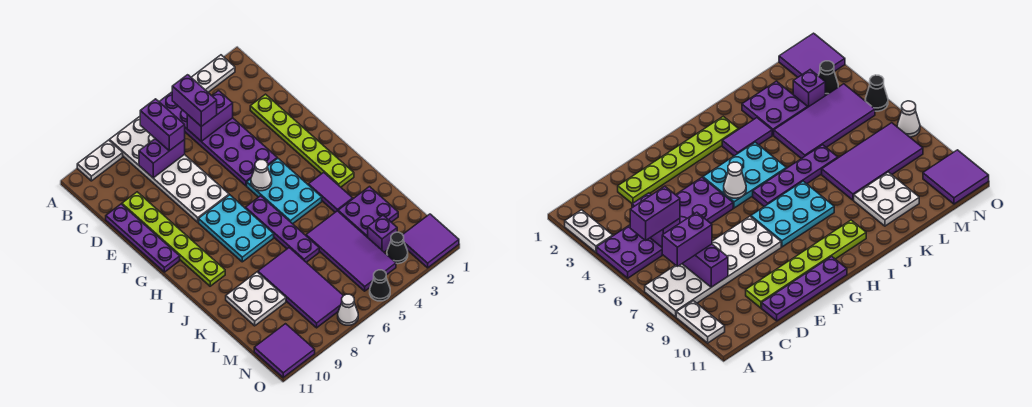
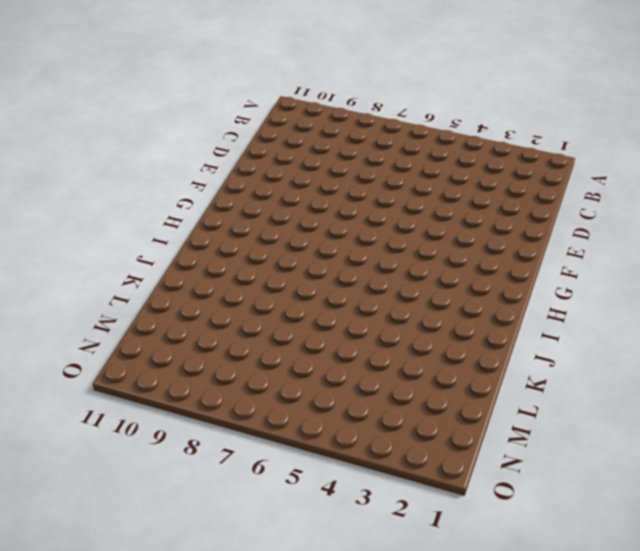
none -> white 1x2 plate [191,55,235,92]
none -> purple 2x6 plate [159,92,277,186]
none -> white 2x6 plate [109,117,229,222]

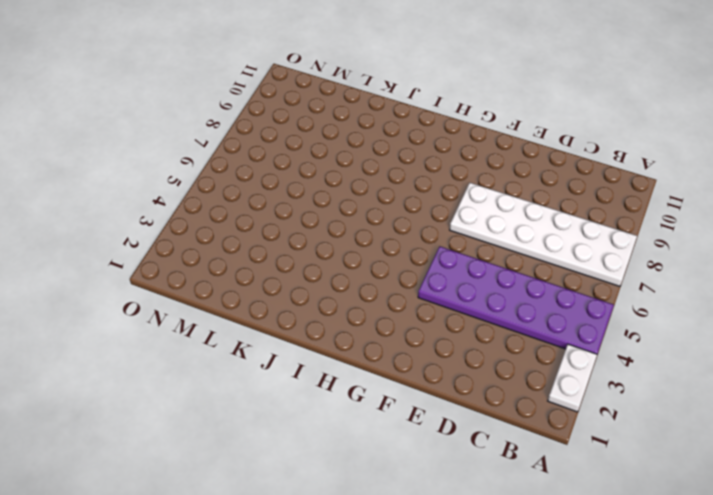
none -> white 1x2 plate [77,140,123,181]
none -> lime 1x6 plate [250,94,354,187]
none -> lime 1x6 plate [122,192,225,286]

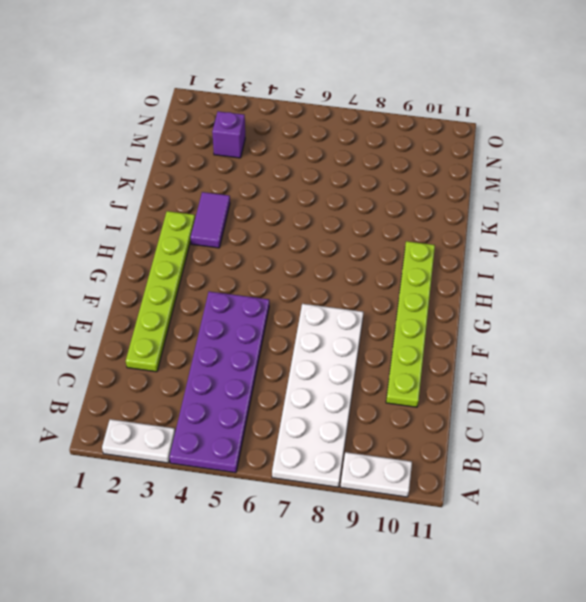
none -> purple 1x4 plate [106,204,180,272]
none -> cyan 2x3 plate [247,158,322,224]
none -> cyan 2x3 plate [199,195,274,262]

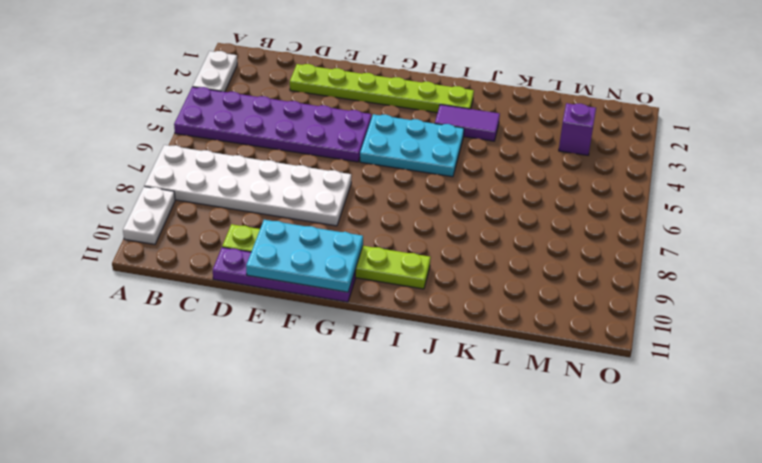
cyan 2x3 plate [246,220,363,292] -> cyan 2x3 plate moved to [199,195,274,262]
none -> purple 1x4 plate [245,196,319,262]
none -> purple 2x2 plate [338,187,398,238]
none -> purple 2x4 tile [306,211,396,291]

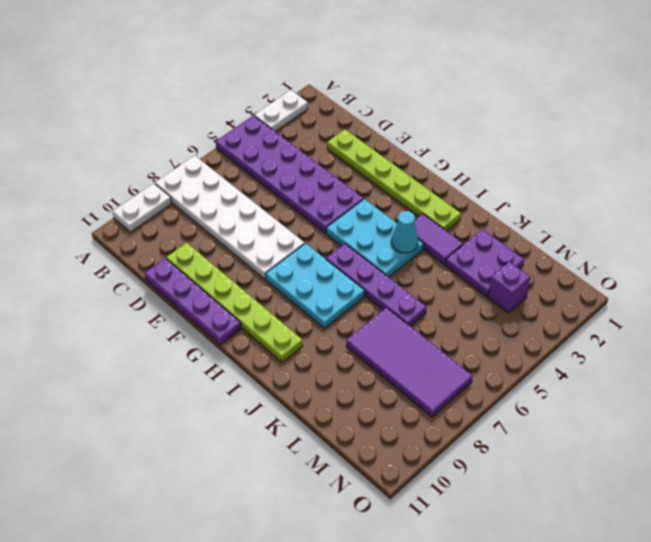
cyan 1x1 cone [391,211,418,253] -> none
none -> purple 2x4 tile [306,211,396,291]
none -> white 2x2 plate [226,272,286,326]
none -> purple 2x2 tile [403,214,459,268]

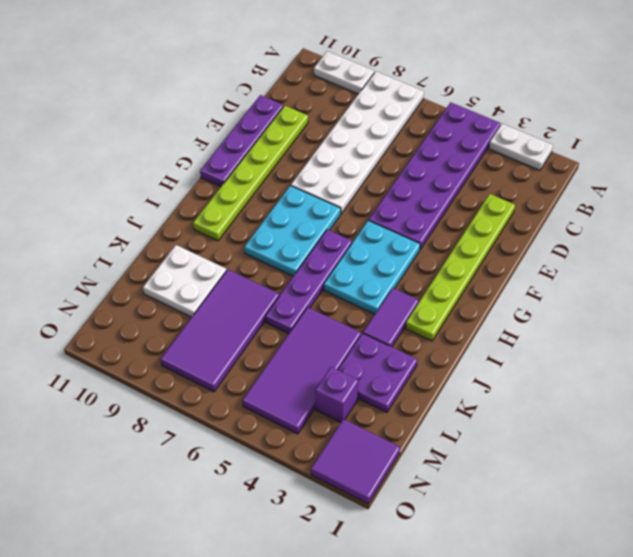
none -> black 1x1 cone [387,232,408,264]
none -> purple 2x2 tile [254,324,315,377]
none -> black 1x1 cone [370,270,390,301]

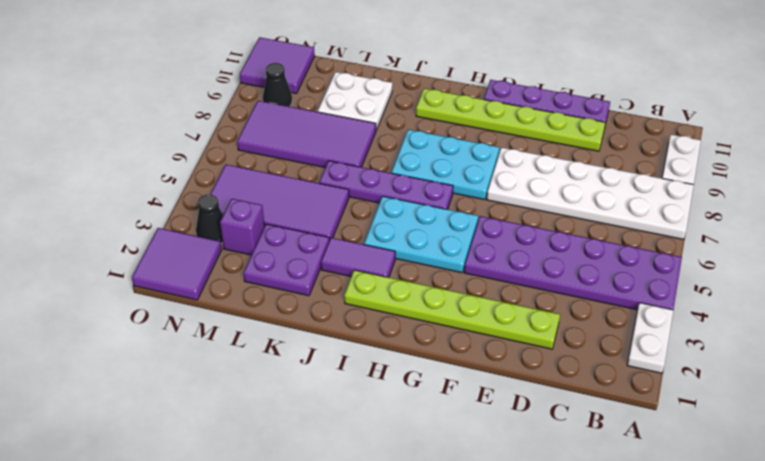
black 1x1 cone [263,63,292,107] -> black 1x1 cone moved to [370,270,390,301]
none -> white 1x1 cone [338,294,358,325]
none -> purple 1x2 brick [187,91,233,141]
none -> purple 1x2 brick [139,139,185,178]

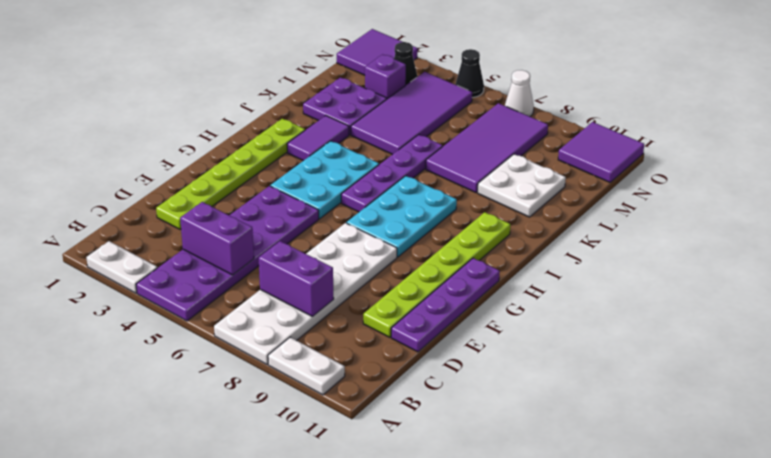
none -> white 1x1 cone [251,159,272,191]
none -> purple 1x2 brick [172,75,217,127]
none -> purple 1x2 brick [140,99,185,151]

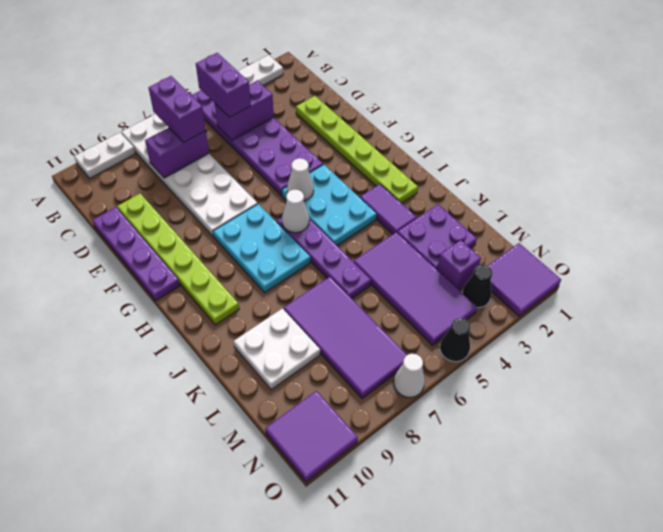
white 1x1 cone [282,190,309,233] -> none

